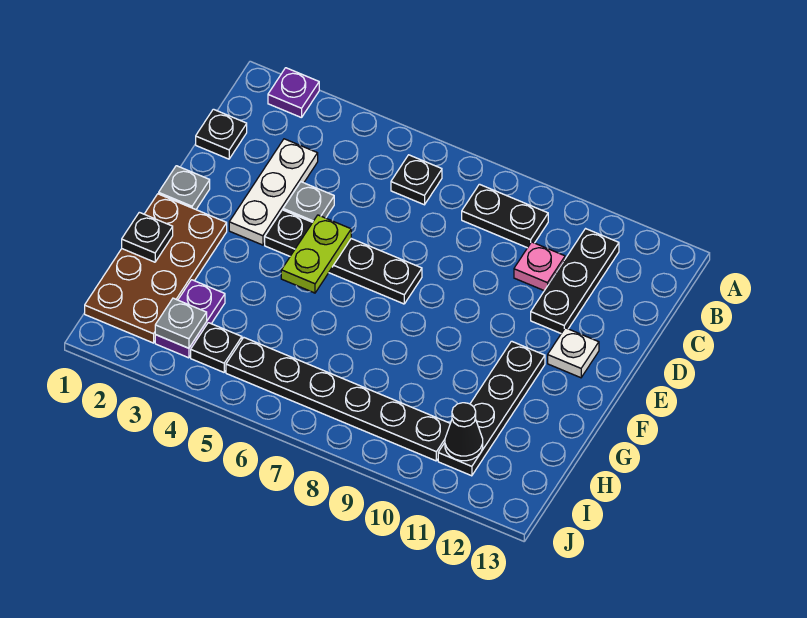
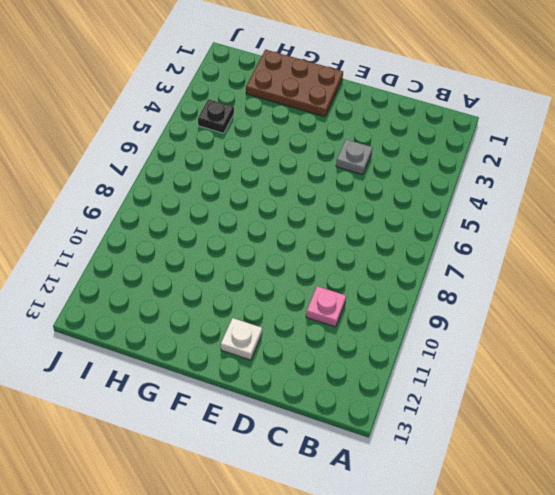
brown 2x3 plate [246,50,343,117] -> brown 2x4 plate [85,194,227,343]
none -> purple 1x1 plate [268,68,319,118]
none -> black 1x1 plate [391,155,442,205]
none -> black 1x2 plate [462,184,548,248]

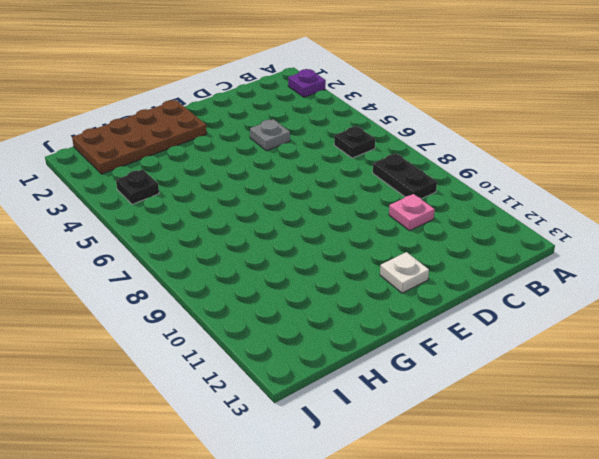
none -> black 1x3 plate [531,229,619,333]
none -> black 1x1 plate [196,109,247,159]
none -> white 1x3 plate [229,139,318,245]

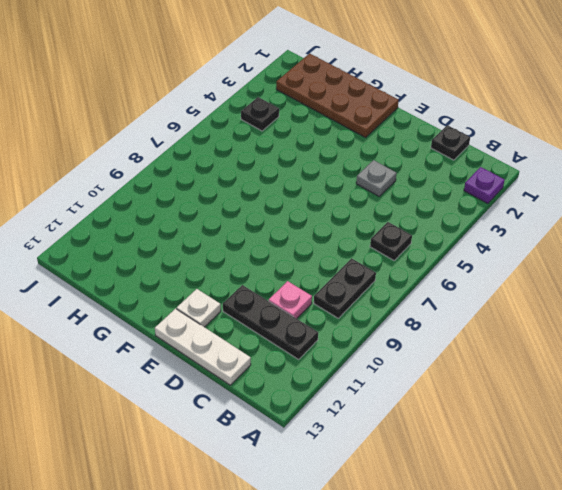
white 1x3 plate [155,309,251,385] -> white 1x3 plate moved to [229,139,318,245]
none -> grey 1x1 plate [159,166,210,209]
none -> black 1x4 plate [265,210,422,304]
none -> black 1x4 plate [438,341,545,476]

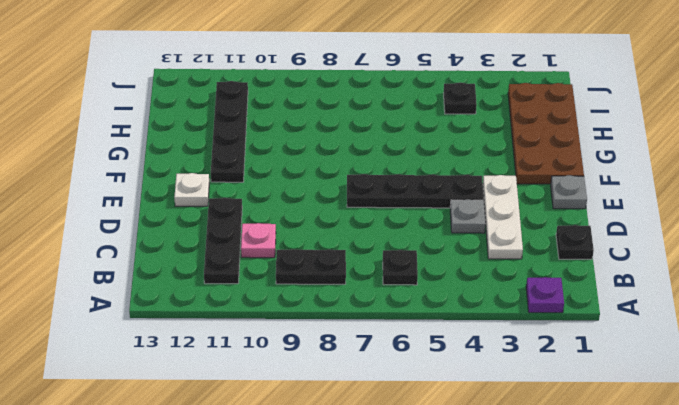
none -> purple 1x2 plate [155,280,225,358]
none -> black 1x6 plate [226,338,450,461]
none -> lime 1x2 plate [281,215,351,293]

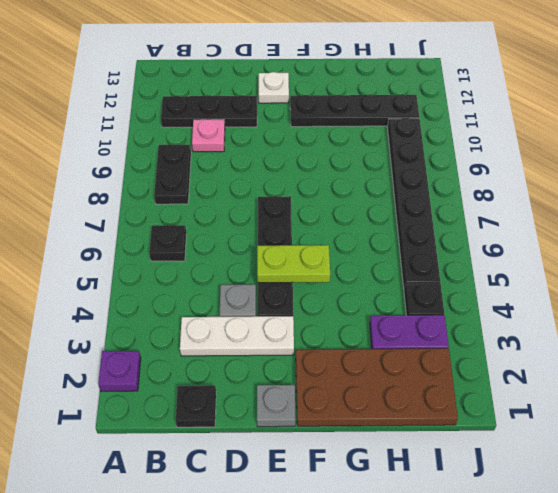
none -> black 1x1 plate [122,212,173,262]
none -> grey 1x1 plate [155,298,207,348]
none -> black 1x1 cone [445,403,483,461]

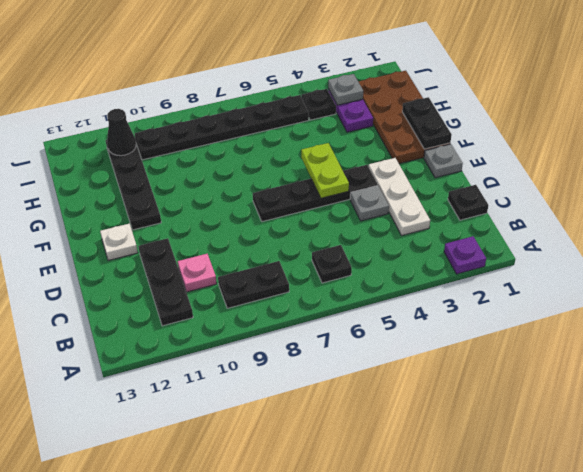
black 1x2 plate [402,97,452,149] -> black 1x1 plate [122,212,173,262]

